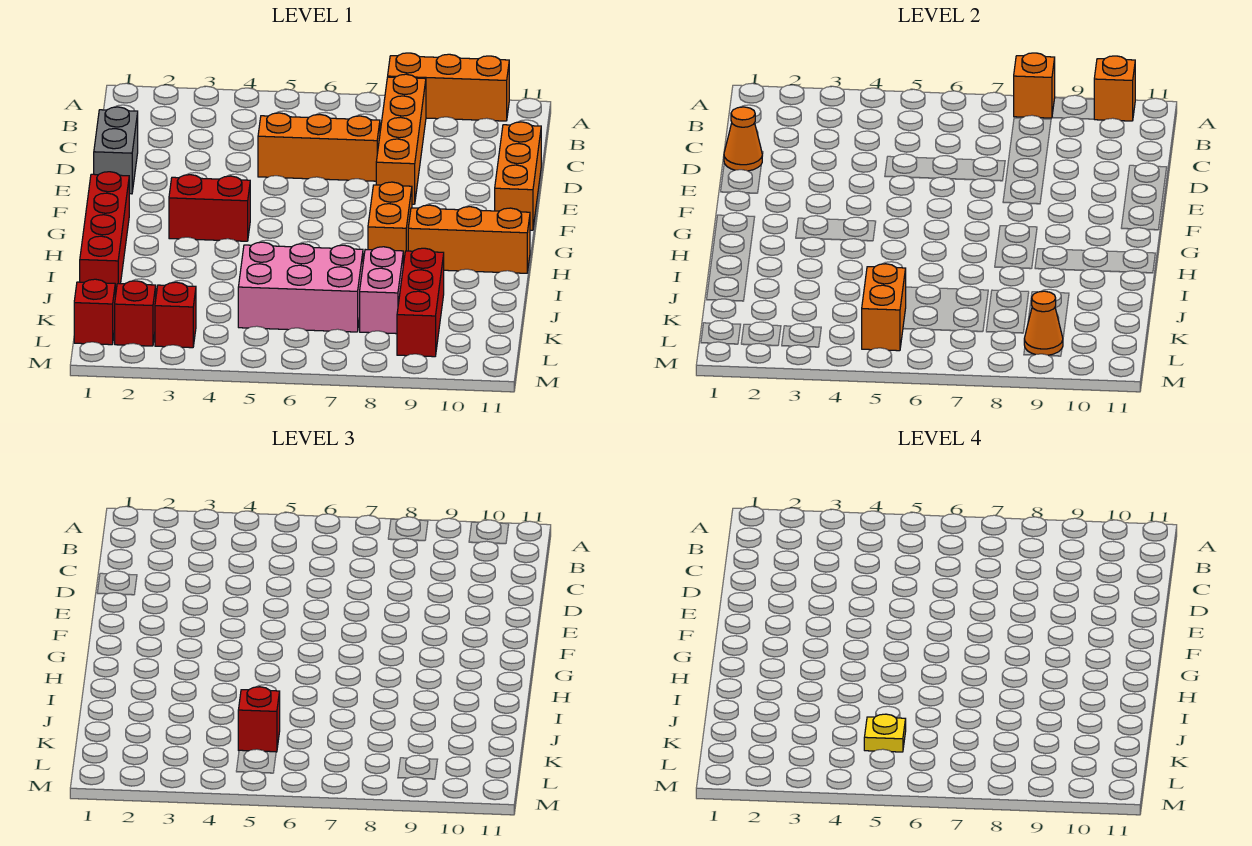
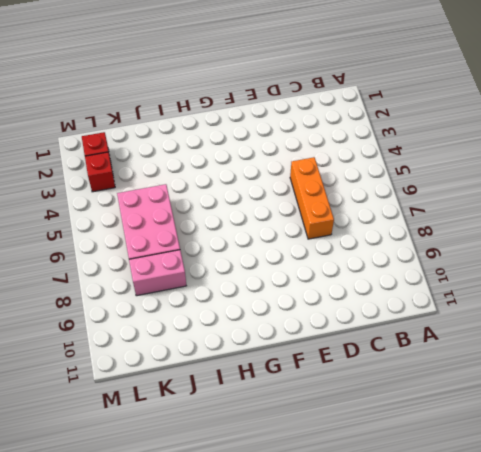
none -> orange 1x3 brick [388,53,509,121]
none -> orange 1x4 brick [376,74,426,204]
none -> grey 1x2 brick [94,107,138,194]

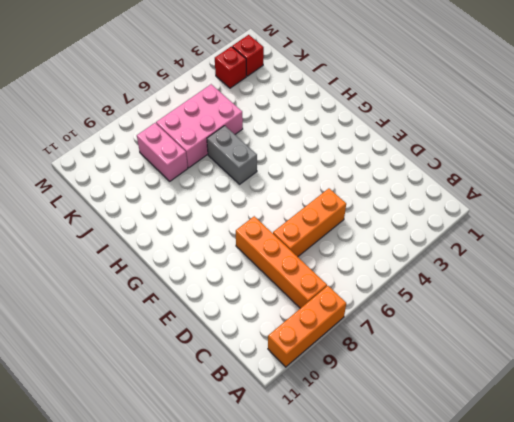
grey 1x2 brick [207,126,257,184] -> grey 1x2 brick moved to [94,107,138,194]
none -> orange 1x3 brick [495,122,541,230]
none -> red 1x4 brick [80,172,129,297]
none -> red 1x2 brick [169,175,250,241]

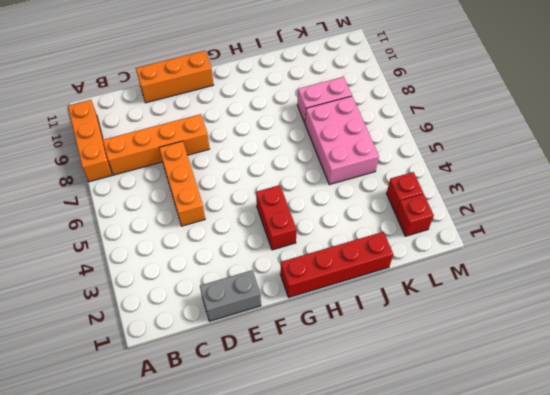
none -> orange 1x2 brick [368,182,412,265]
none -> orange 1x3 brick [408,205,530,273]
none -> red 1x3 brick [397,248,444,357]

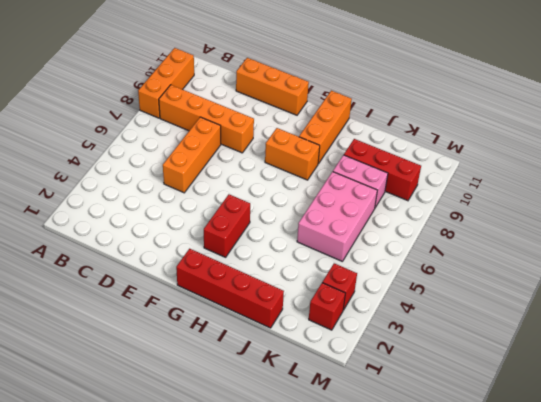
none -> grey 1x2 brick [94,107,138,194]
none -> red 1x1 brick [74,279,115,345]
none -> orange 1x1 brick [1014,53,1055,118]

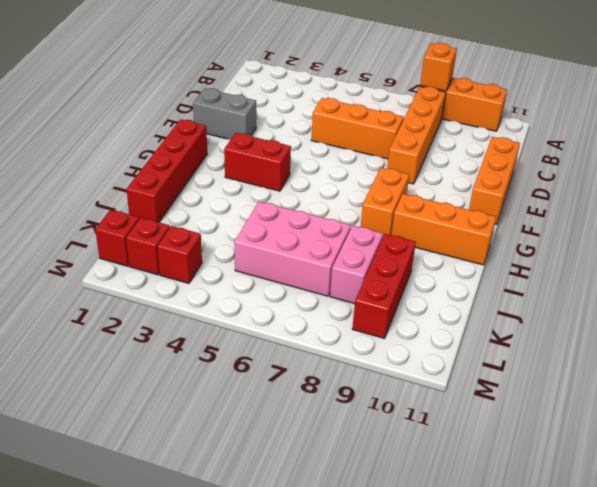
grey 1x2 brick [193,88,256,139] -> grey 1x2 brick turned to [94,107,138,194]
none -> orange 1x1 brick [1094,56,1135,121]
none -> orange 1x1 cone [724,107,762,171]
none -> orange 1x2 brick [862,264,906,351]

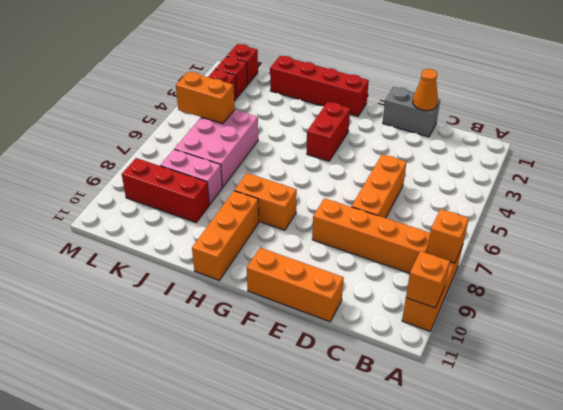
none -> orange 1x1 cone [1024,291,1063,355]
none -> red 1x1 brick [238,687,280,752]
none -> yellow 1x1 plate [864,714,906,752]

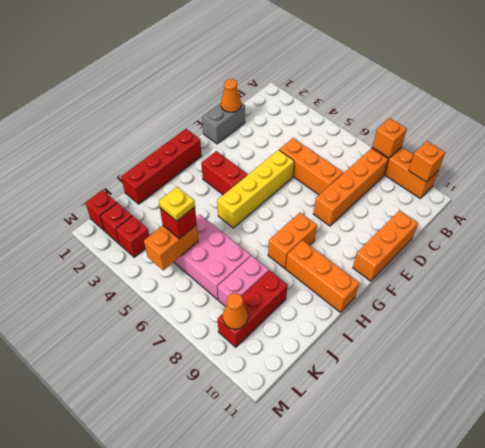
yellow 1x4 brick [217,150,294,228] -> none

